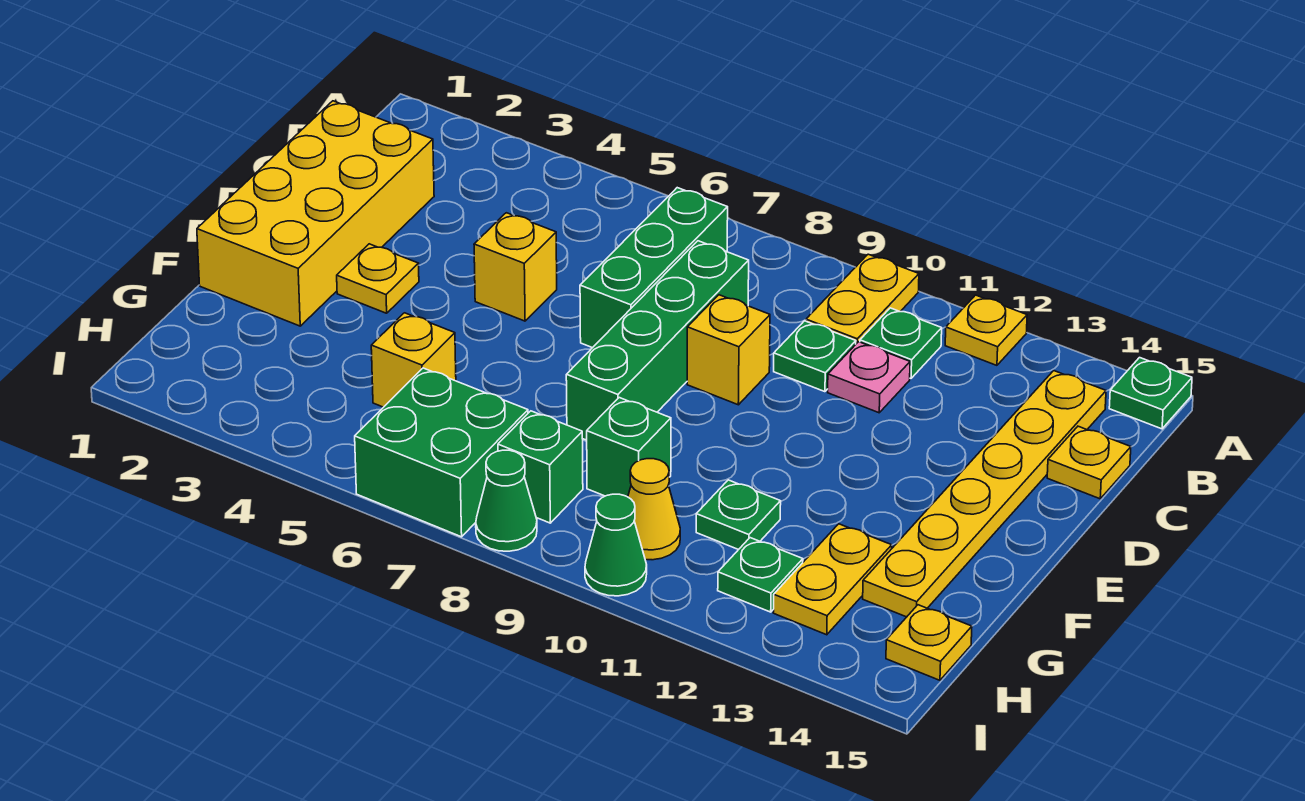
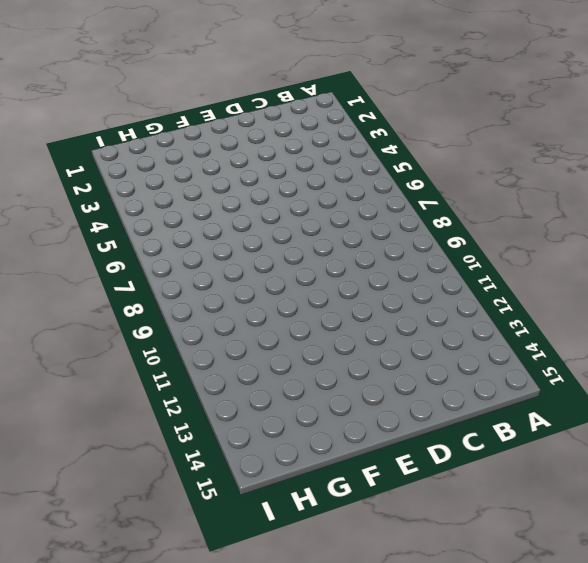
none -> yellow 1x2 plate [806,254,919,344]
none -> yellow 1x1 plate [945,295,1027,365]
none -> green 1x1 plate [1109,358,1192,429]

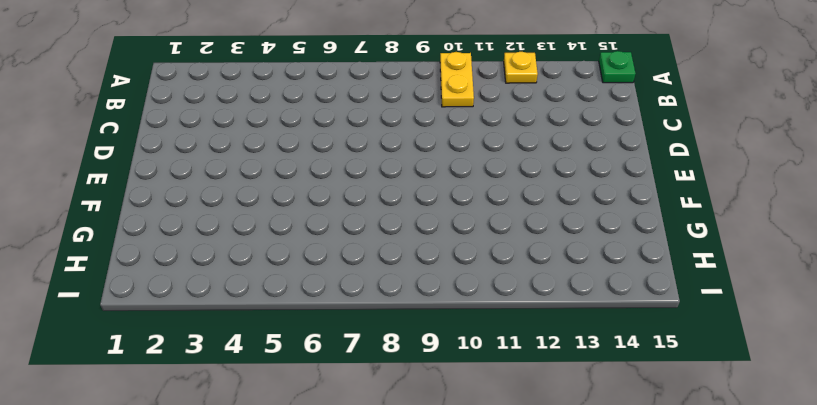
none -> green 1x3 brick [580,188,728,348]
none -> green 1x1 plate [860,308,942,378]
none -> yellow 1x6 plate [863,371,1106,617]

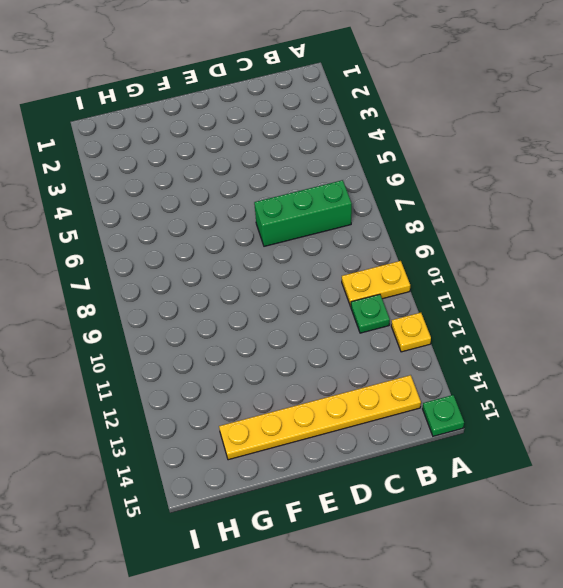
none -> yellow 2x4 brick [197,101,434,326]
none -> green 1x4 brick [566,241,749,440]
none -> green 1x1 plate [774,321,856,392]

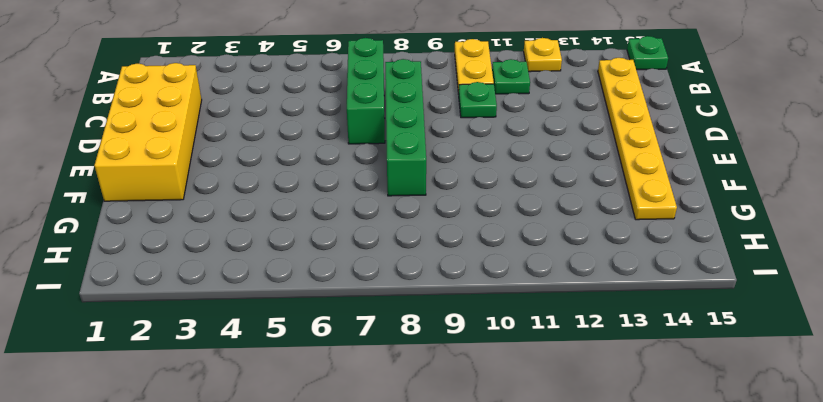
none -> pink 1x1 plate [828,342,910,413]
none -> yellow 1x1 plate [1047,426,1131,499]
none -> yellow 1x1 brick [474,213,557,321]

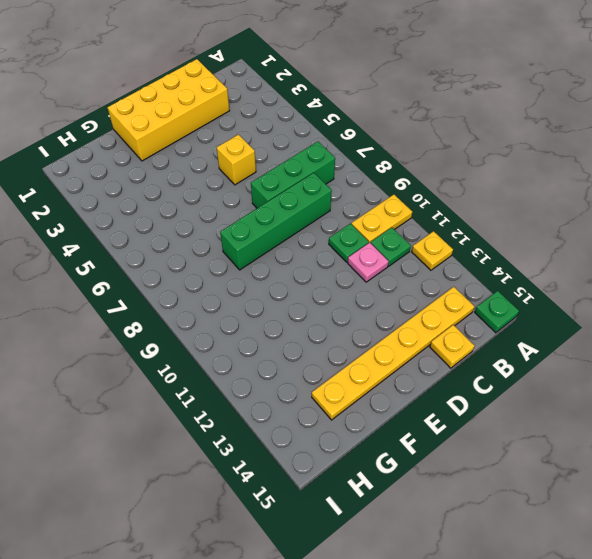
none -> yellow 1x1 brick [687,295,770,405]
none -> yellow 1x1 plate [337,244,419,313]
none -> yellow 1x1 brick [371,313,456,407]

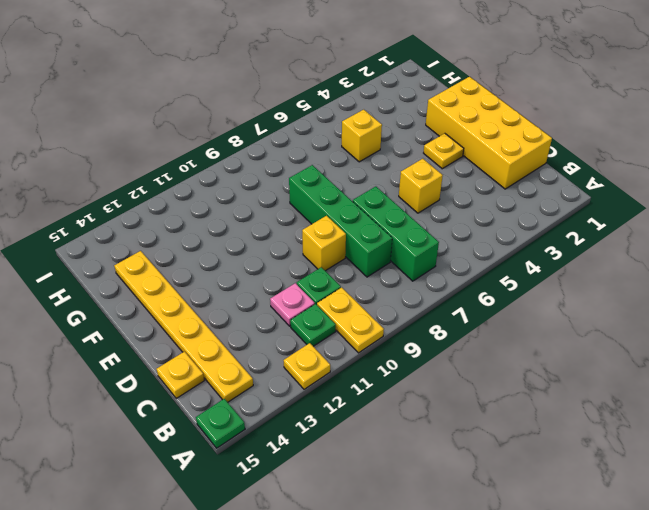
none -> green 1x1 brick [587,398,671,497]
none -> green 1x1 plate [696,480,781,550]
none -> yellow 1x2 plate [773,524,892,635]

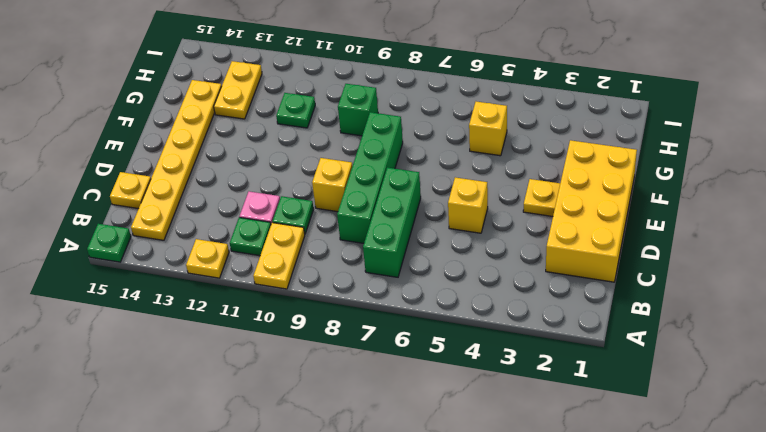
none -> green 2x2 brick [355,368,528,537]
none -> green 1x1 brick [498,411,583,523]
none -> yellow 1x1 cone [628,459,680,560]

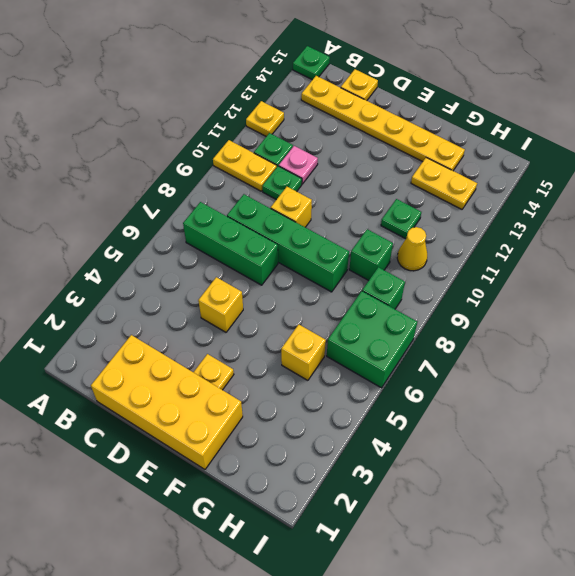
none -> green 1x1 plate [718,538,803,612]
none -> yellow 1x1 plate [886,605,972,680]
none -> green 1x1 cone [476,450,537,551]

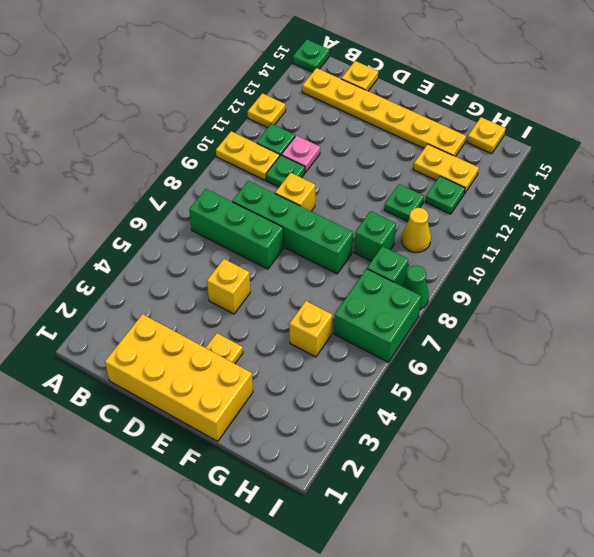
none -> green 1x1 cone [585,494,647,596]

